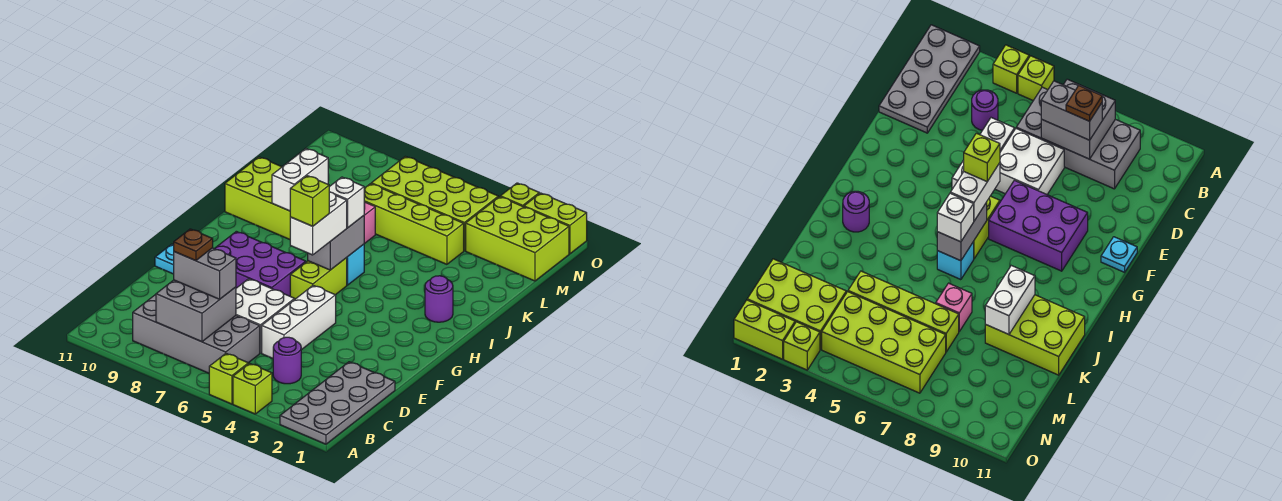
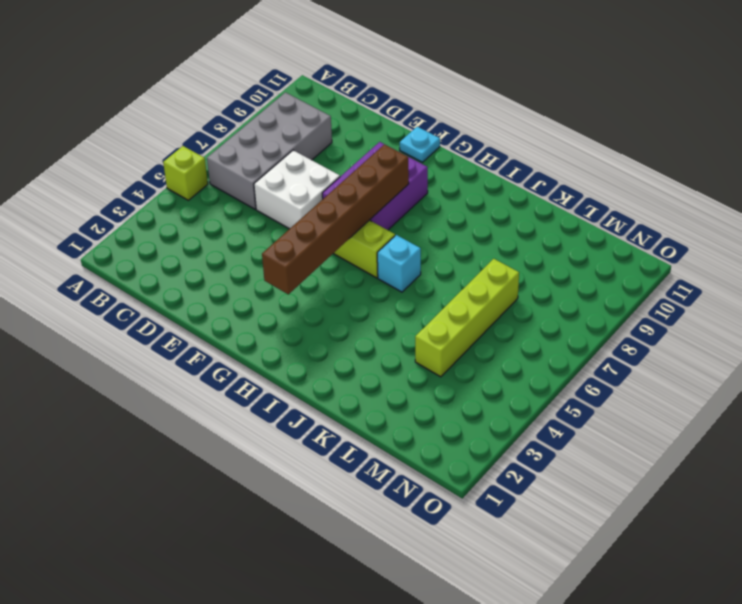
brown 1x6 brick [262,144,409,294] -> none
none -> grey 2x4 plate [280,362,395,444]
none -> lime 1x1 brick [233,363,272,414]
none -> purple 1x1 round brick [273,337,301,384]

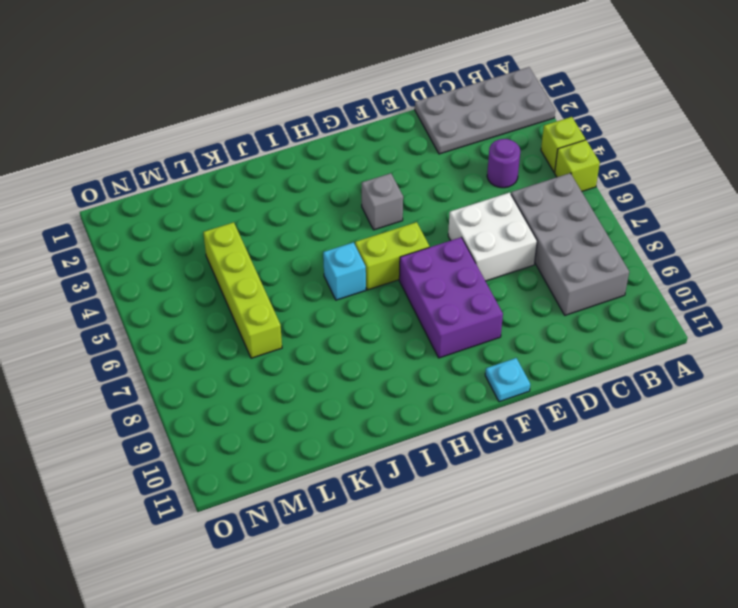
grey 1x1 brick [362,173,403,230] -> none
none -> white 1x3 brick [262,285,336,358]
none -> purple 1x1 round brick [425,276,453,322]
none -> lime 2x3 brick [225,157,290,239]

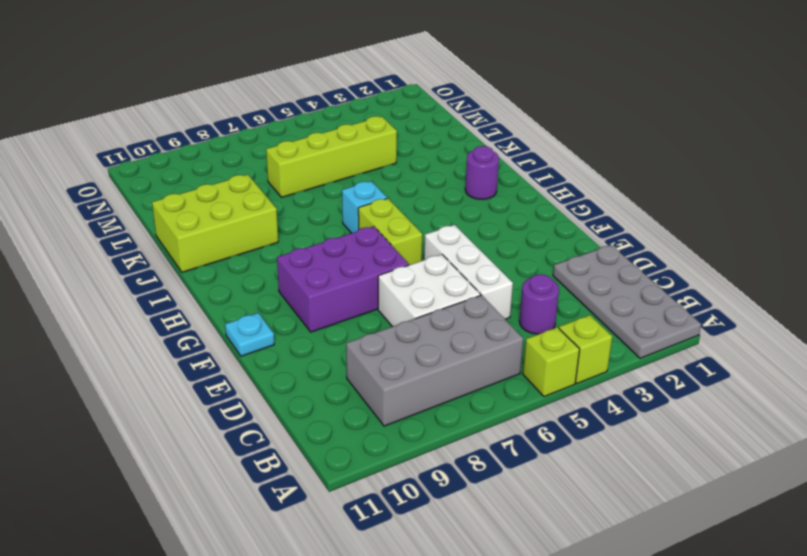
none -> pink 1x1 brick [364,202,375,244]
none -> lime 2x3 brick [466,197,569,281]
none -> lime 2x4 brick [371,156,498,251]

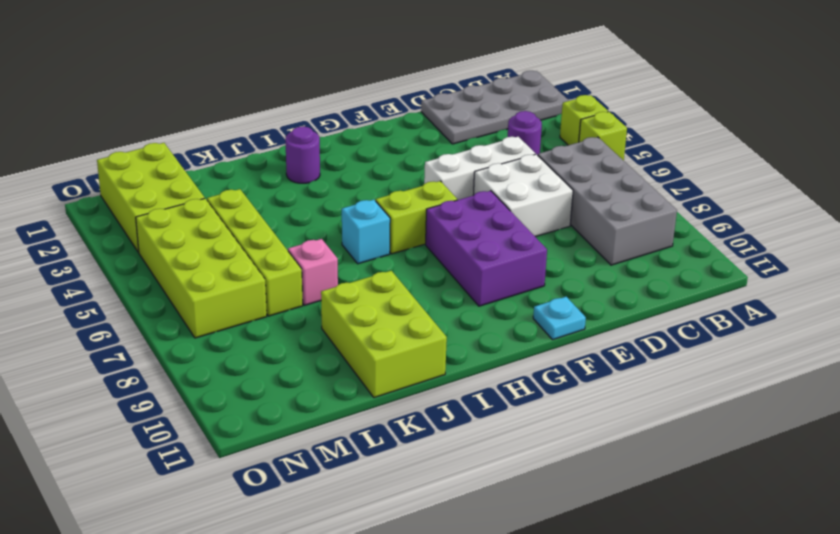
none -> lime 1x2 brick [524,193,587,254]
none -> lime 1x1 brick [500,183,539,207]
none -> grey 2x2 brick [156,280,236,342]

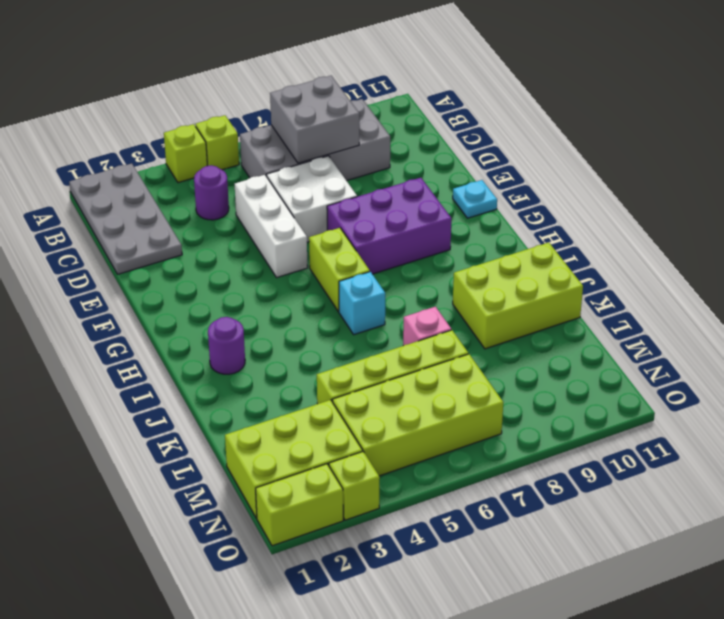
none -> grey 1x2 brick [308,216,364,270]
none -> white 1x2 brick [272,148,328,211]
none -> grey 1x2 brick [174,248,236,299]

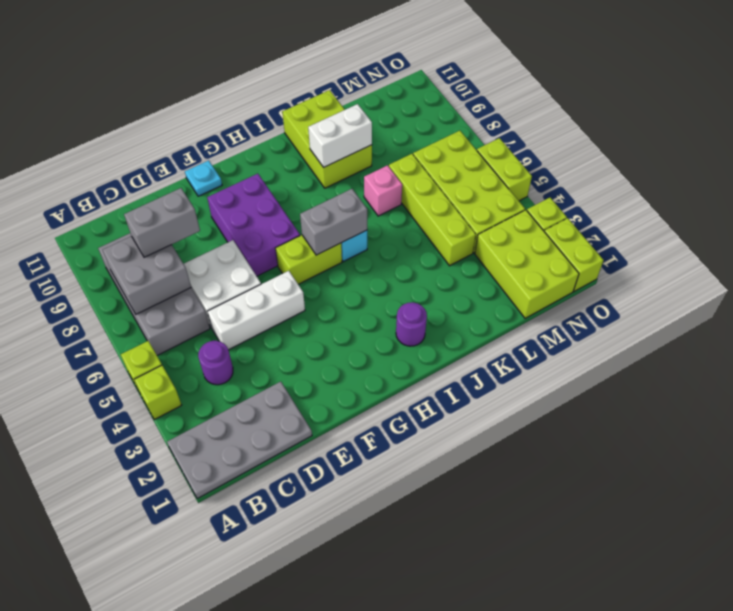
grey 1x2 brick [124,188,200,257] -> grey 1x2 brick turned to [174,248,236,299]
lime 1x2 brick [477,138,532,201] -> none
none -> white 1x2 brick [290,192,347,255]
none -> white 1x1 brick [329,177,364,228]
none -> brown 1x1 plate [174,229,213,261]

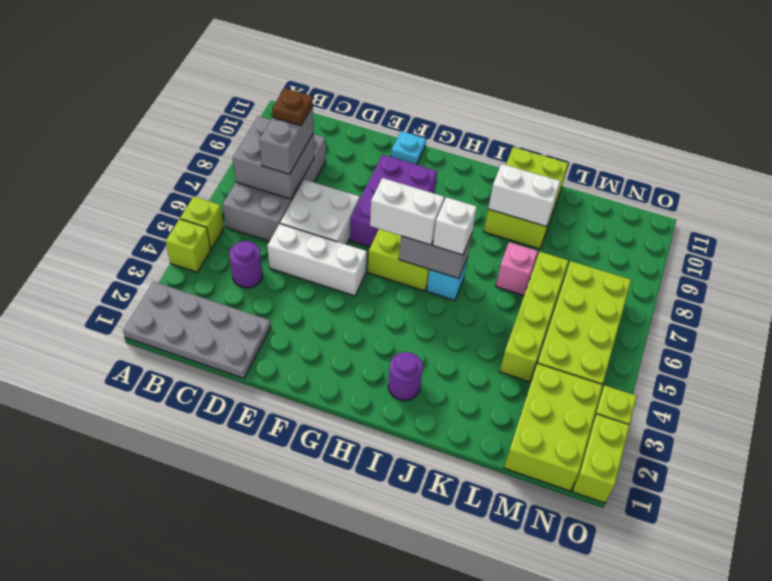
none -> lime 1x1 brick [290,176,329,226]

